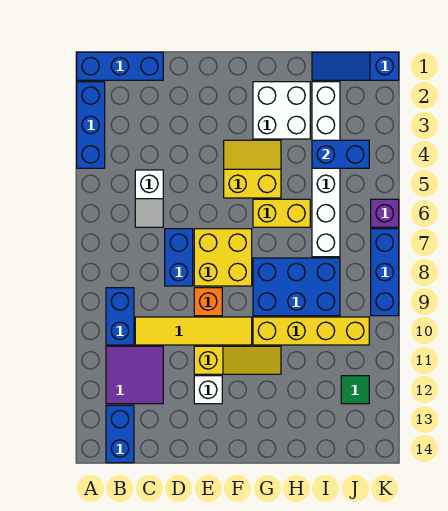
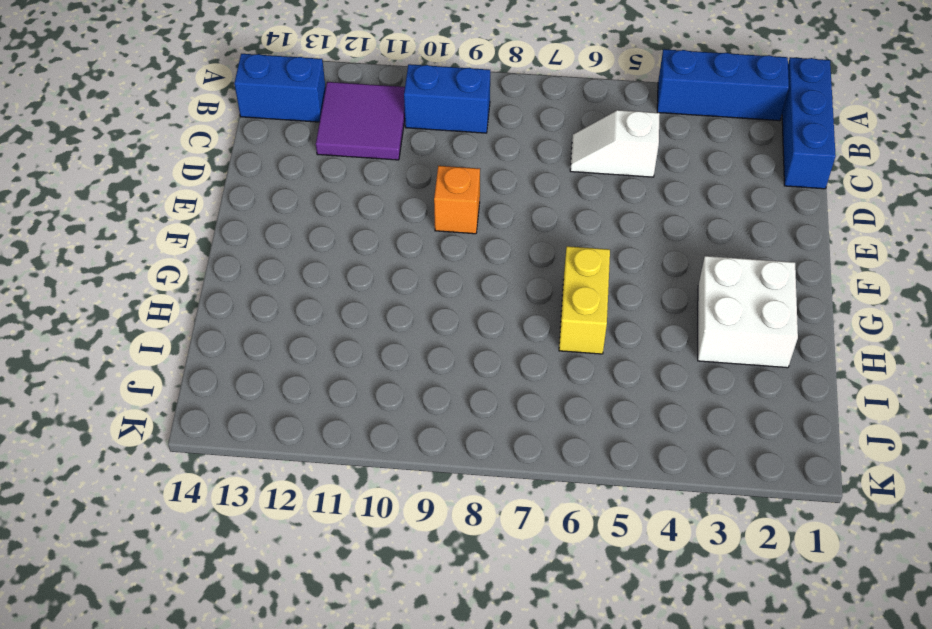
none -> yellow 1x4 tile [135,317,252,345]
none -> blue 1x2 brick [165,229,193,286]
none -> yellow 2x2 brick [194,229,252,286]

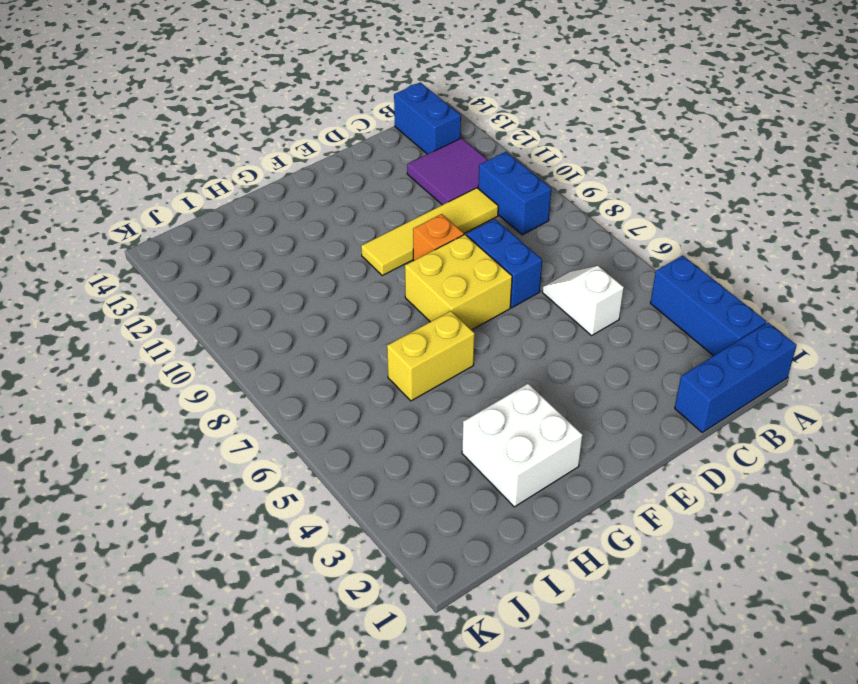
none -> yellow 1x3 slope [194,346,281,374]
none -> white 1x1 brick [194,376,222,404]
none -> yellow 2x2 slope [224,140,281,198]

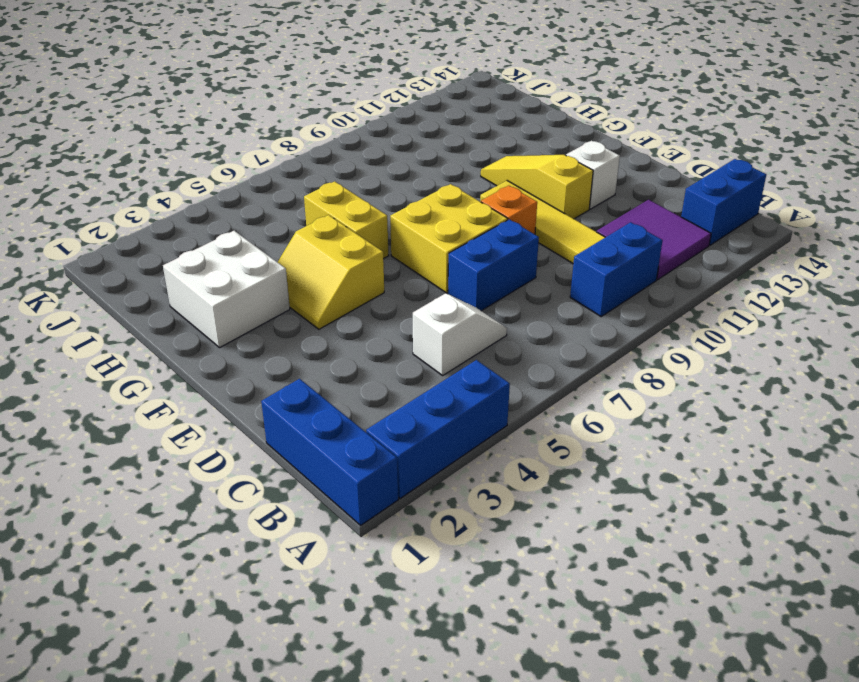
none -> blue 2x3 brick [253,258,340,316]
none -> yellow 1x4 brick [253,317,369,345]
none -> blue 1x3 slope [312,52,399,80]

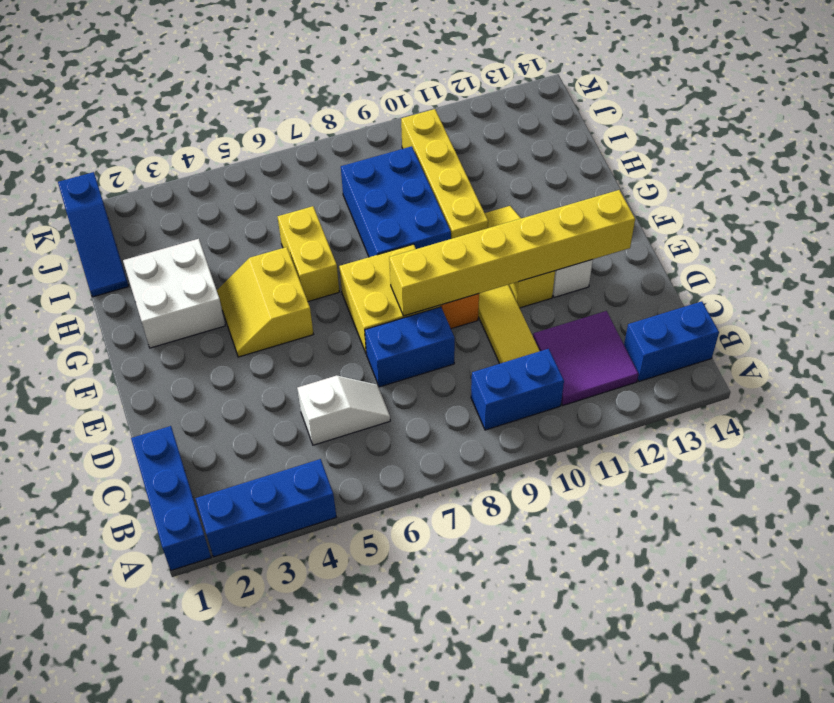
yellow 1x6 brick [389,190,635,316] -> none
none -> white 1x6 brick [312,82,340,257]
none -> green 1x1 tile [341,376,369,404]
none -> purple 1x1 brick [371,199,399,227]

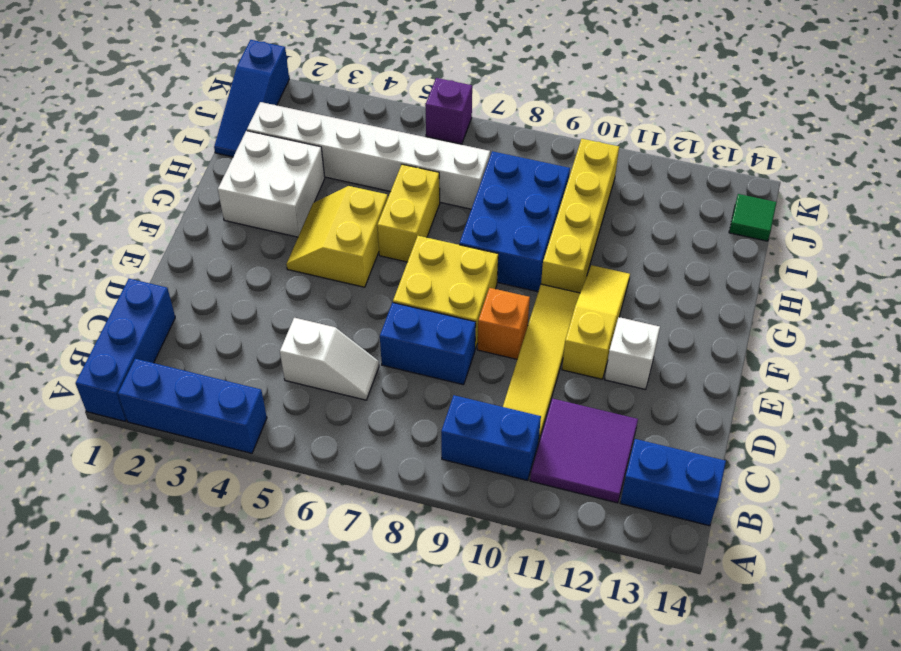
green 1x1 tile [729,194,777,241] -> green 1x1 tile moved to [341,376,369,404]
none -> blue 1x3 brick [371,229,399,316]
none -> blue 1x2 brick [312,140,369,168]

